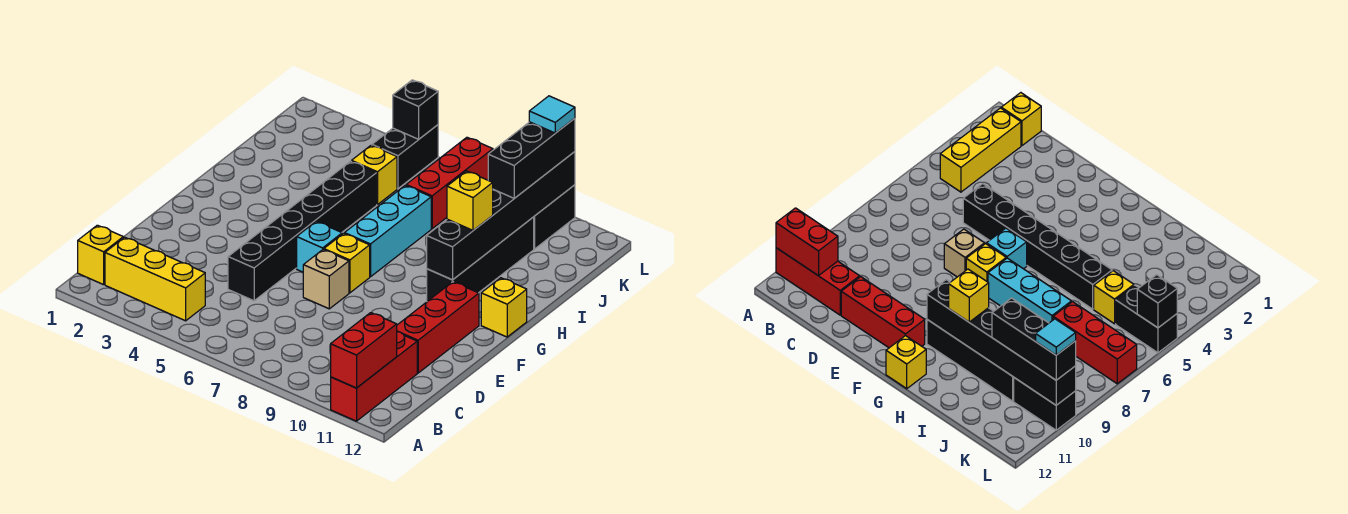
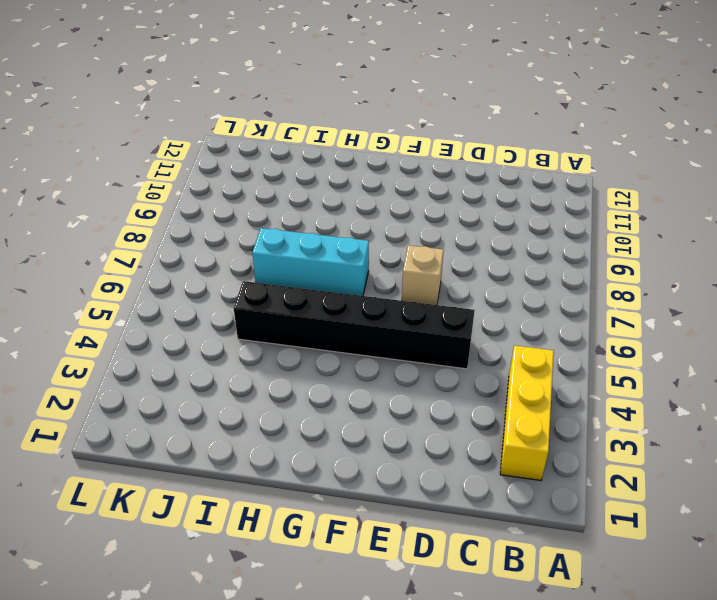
none -> red 1x3 brick [331,332,417,421]
none -> yellow 1x1 brick [78,225,123,285]
none -> red 1x3 brick [397,282,479,373]

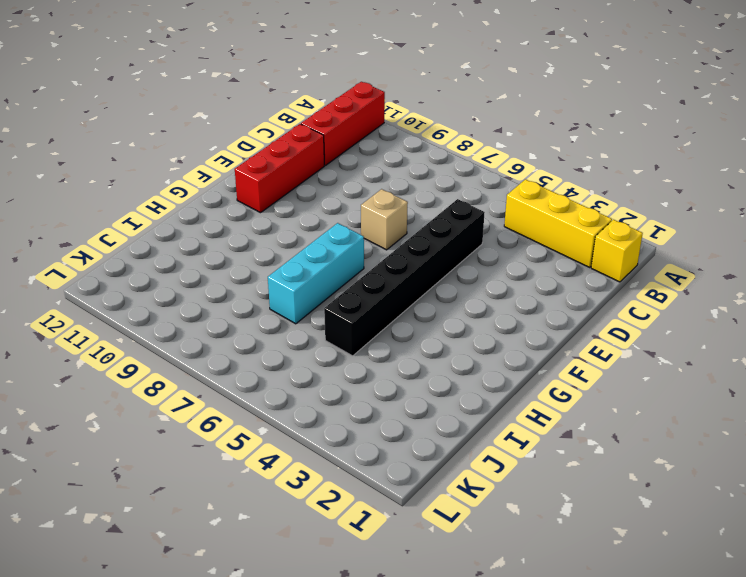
none -> cyan 1x1 brick [297,221,342,272]
none -> yellow 1x1 brick [324,233,370,293]
none -> black 1x4 brick [427,217,534,301]

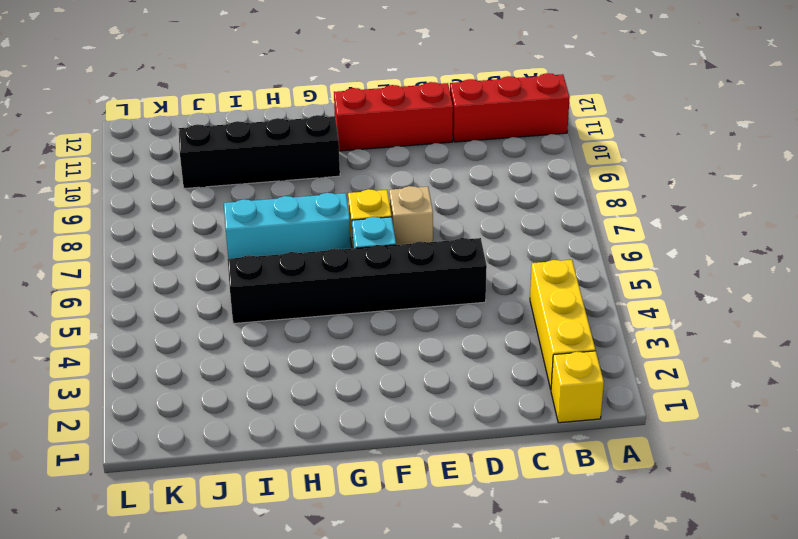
none -> yellow 1x1 brick [481,278,527,337]
none -> yellow 1x1 brick [352,145,397,205]
none -> red 1x3 brick [406,137,493,229]

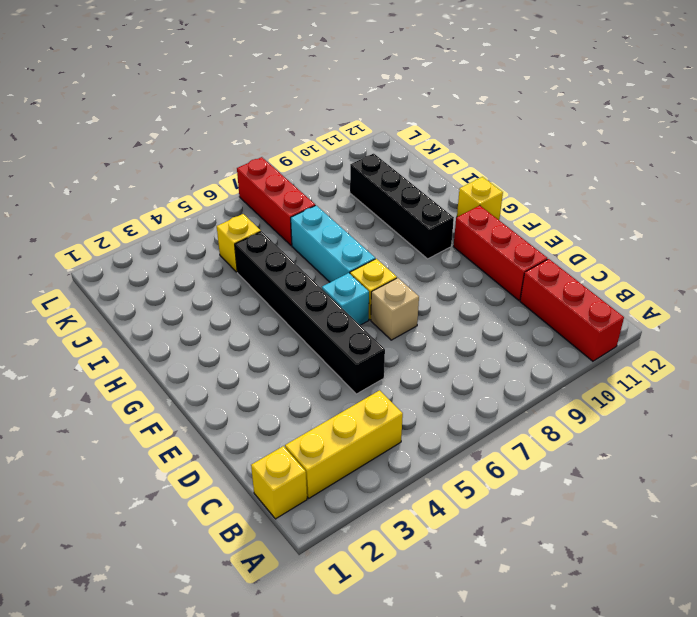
none -> black 1x2 brick [372,125,438,188]
none -> black 1x2 brick [534,185,575,249]
none -> red 1x2 brick [331,313,397,388]

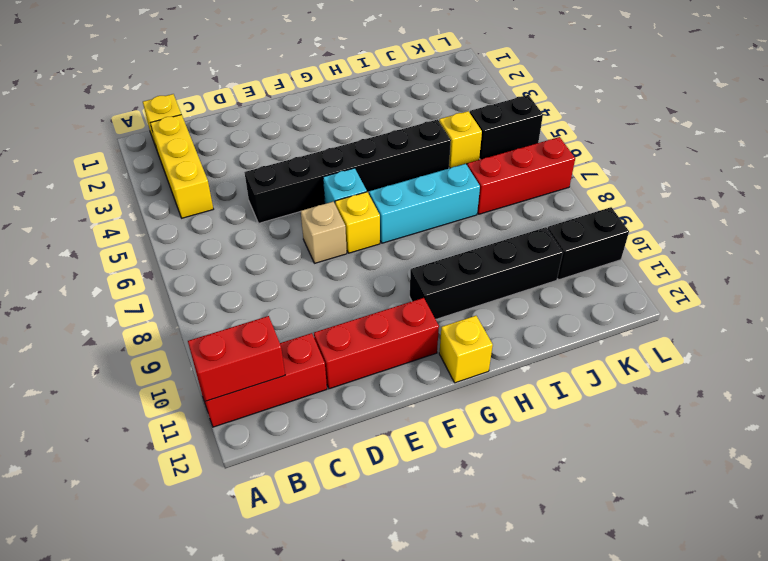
none -> black 1x6 brick [427,152,575,280]
none -> black 1x1 brick [393,80,438,139]
none -> yellow 1x1 brick [447,171,493,230]

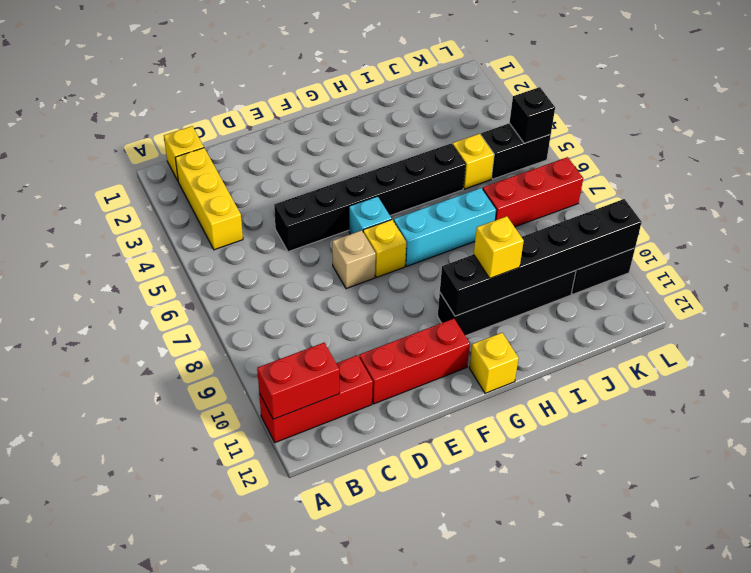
none -> black 1x3 brick [488,118,575,198]
none -> cyan 1x1 tile [529,96,575,133]

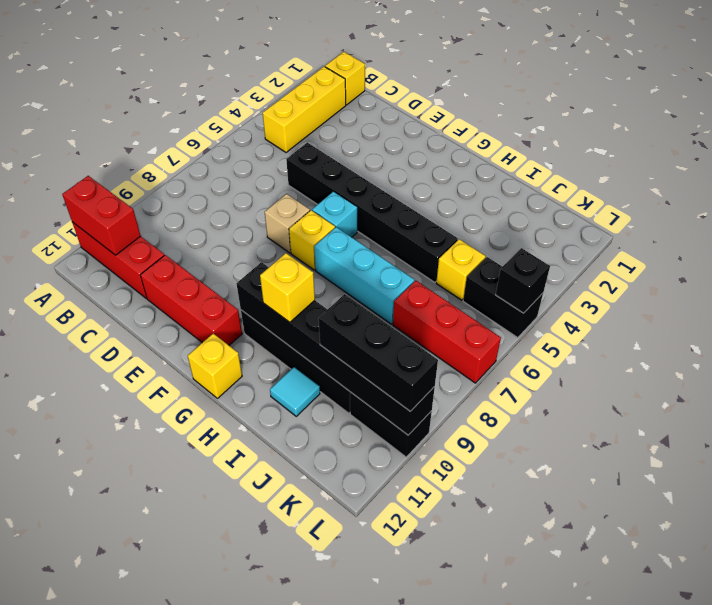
cyan 1x1 tile [270,367,320,416] -> cyan 1x1 tile moved to [529,96,575,133]

